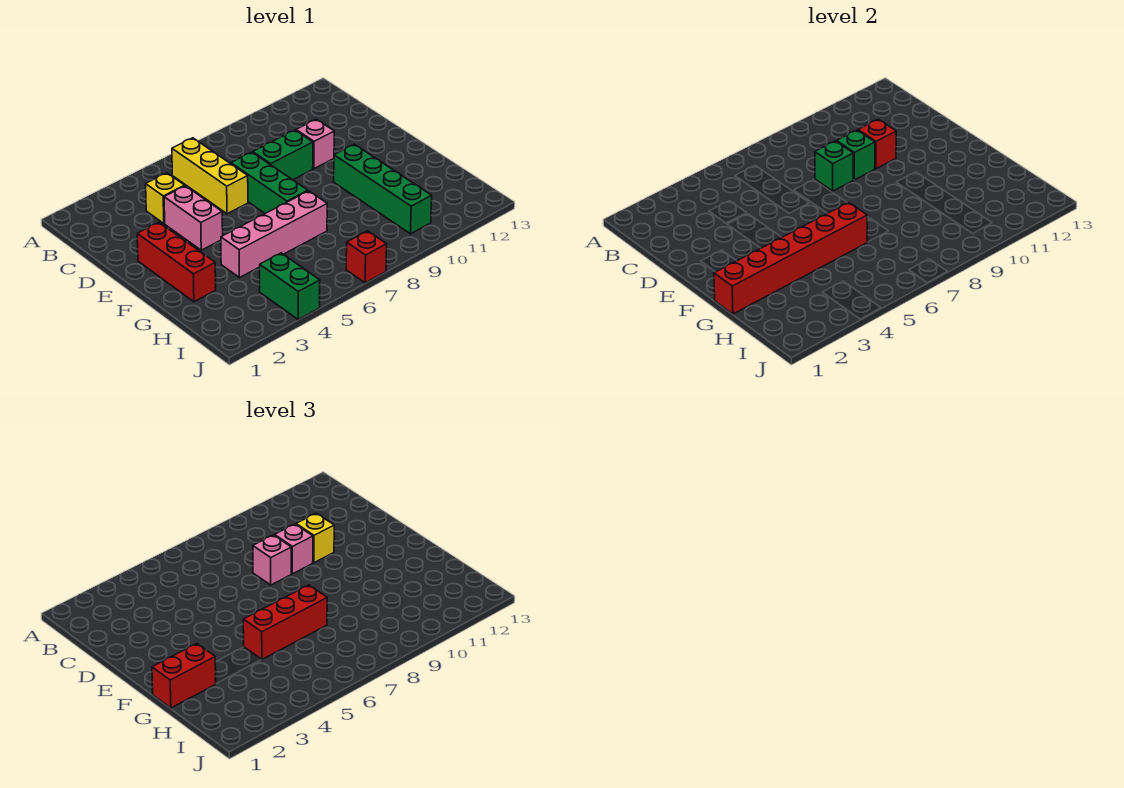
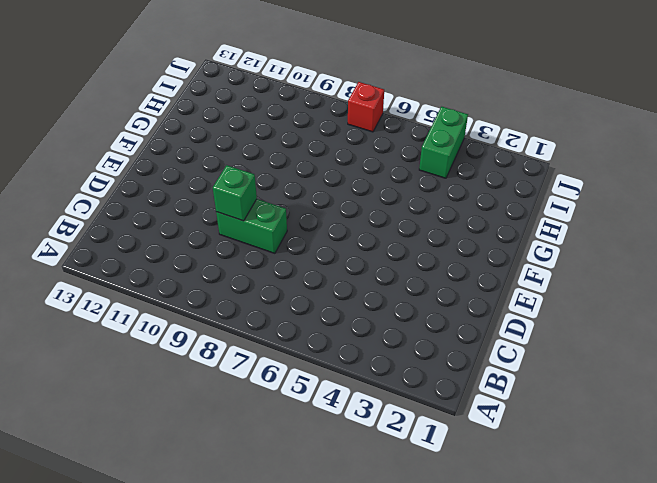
none -> yellow 1x3 brick [172,138,248,214]
none -> yellow 1x1 brick [146,173,185,223]
none -> pink 1x2 brick [164,186,223,250]

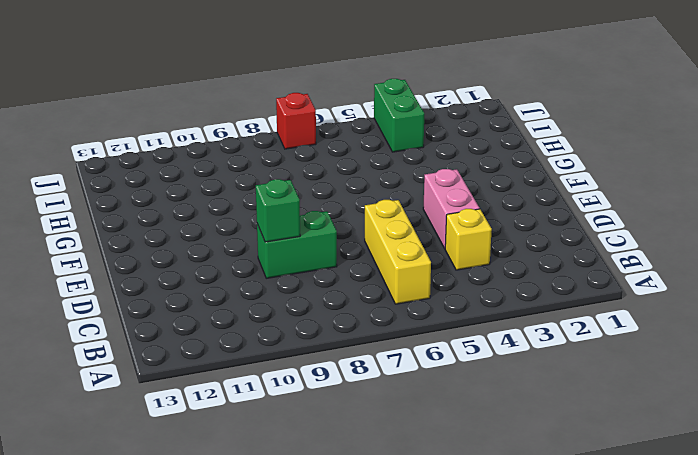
none -> green 1x3 brick [231,152,308,213]
none -> pink 1x1 brick [296,119,334,169]
none -> red 1x3 brick [137,222,216,302]

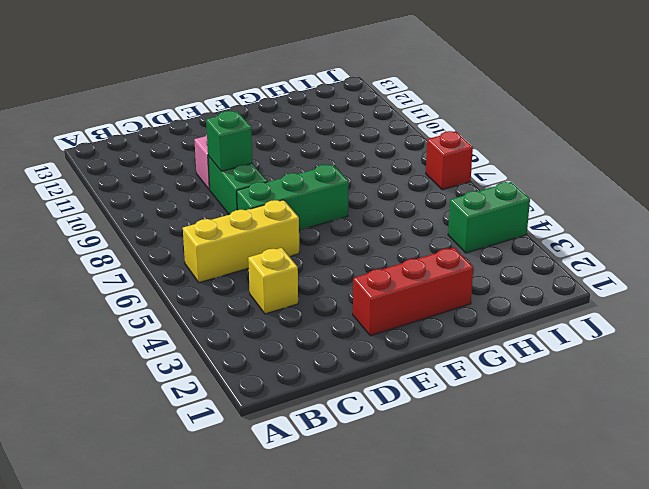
none -> pink 1x2 brick [164,186,223,250]
none -> green 1x4 brick [334,144,432,234]
none -> pink 1x4 brick [221,191,327,278]

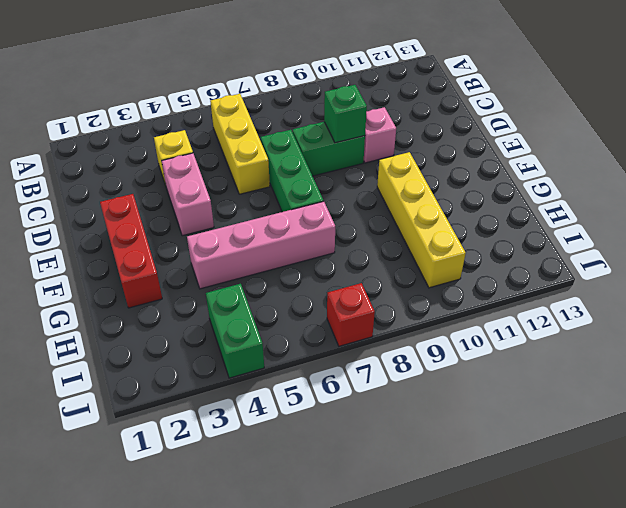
yellow 1x4 brick [377,152,466,288] -> green 1x4 brick [334,144,432,234]
none -> green 1x1 brick [815,141,853,191]
none -> red 1x1 brick [858,119,896,169]
none -> red 1x6 brick [714,203,868,314]

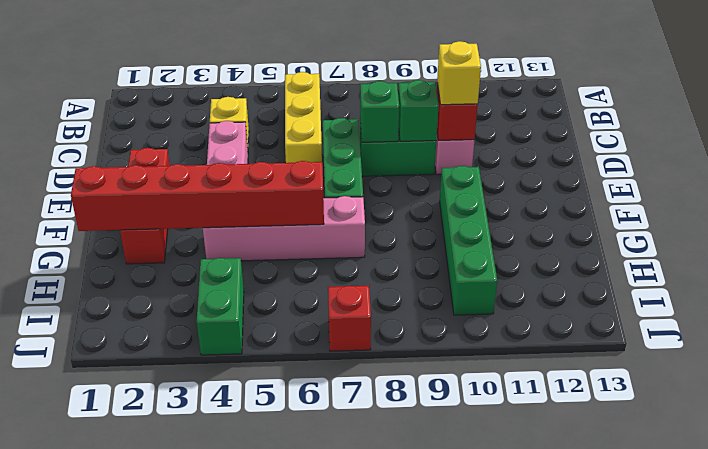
none -> pink 1x1 brick [253,535,291,585]
none -> pink 1x1 brick [275,524,313,574]
none -> red 1x2 brick [152,644,216,708]

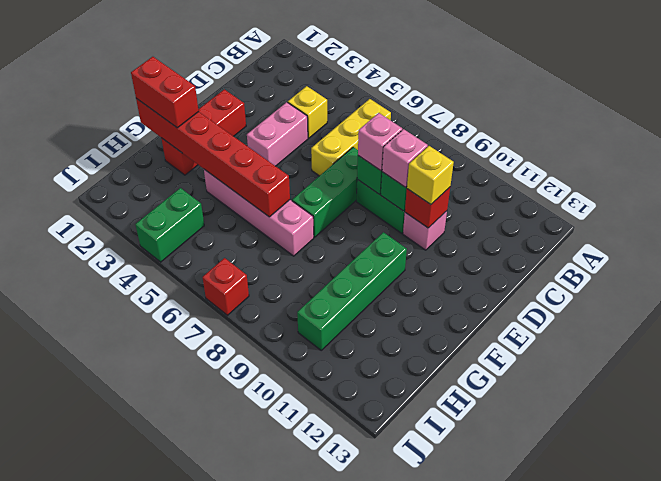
none -> red 1x3 brick [243,585,327,660]

